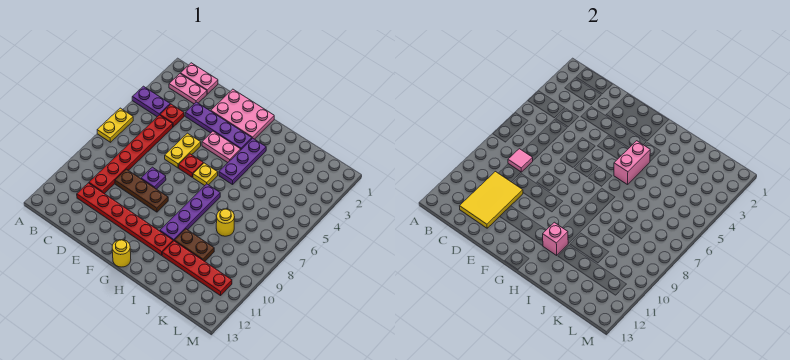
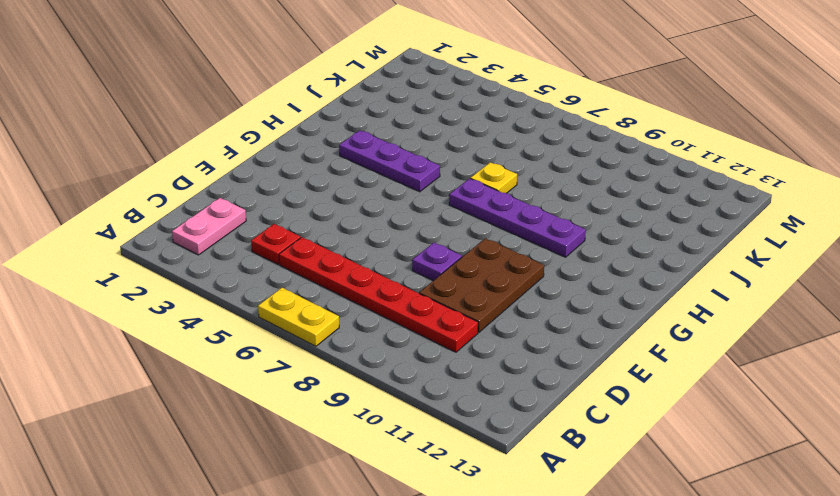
brown 2x3 plate [419,238,544,332] -> brown 1x3 plate [115,169,168,212]
yellow 1x1 plate [471,162,517,193] -> yellow 1x1 plate moved to [193,163,218,186]
none -> purple 1x2 plate [132,86,170,117]
none -> pink 1x2 plate [180,63,218,94]
none -> red 1x6 plate [77,183,173,255]

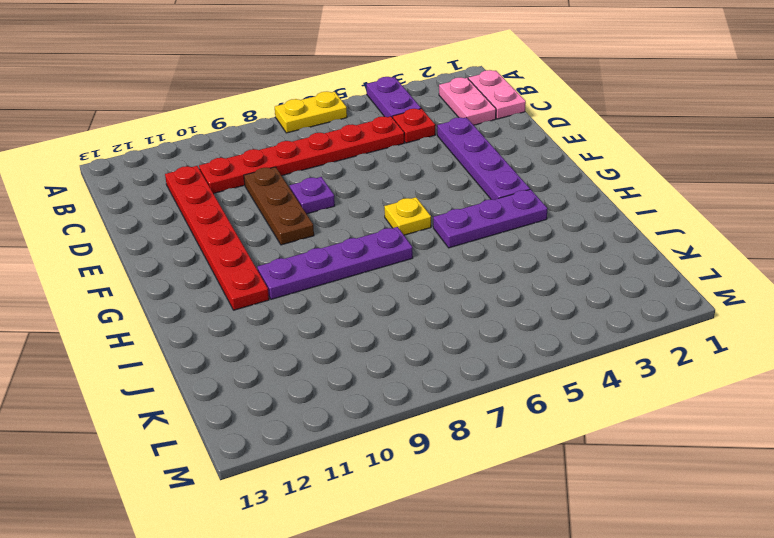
none -> pink 2x3 plate [211,89,274,139]
none -> yellow 1x2 plate [165,133,201,168]
none -> pink 1x2 plate [202,131,241,163]

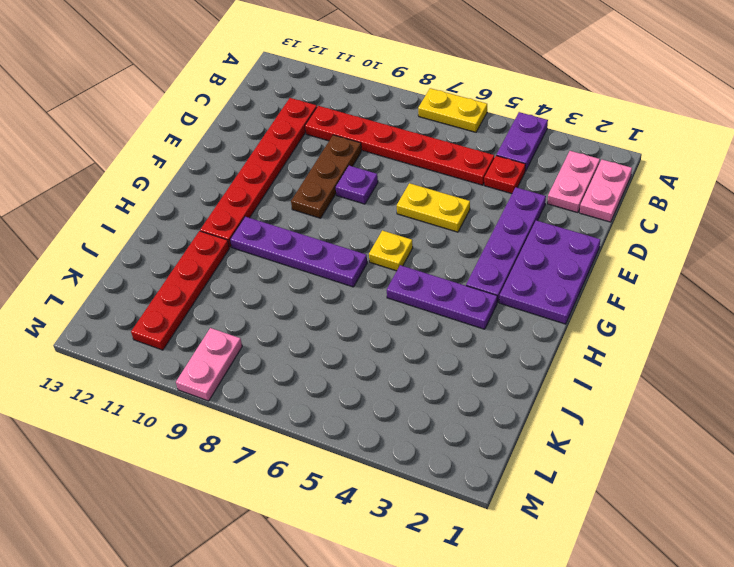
purple 2x3 plate [499,220,600,324] -> pink 2x3 plate [211,89,274,139]
pink 1x2 plate [176,328,242,401] -> pink 1x2 plate moved to [202,131,241,163]
none -> red 1x1 plate [179,154,203,177]
none -> yellow 1x1 round brick [112,240,131,267]
none -> brown 1x2 plate [174,229,214,261]

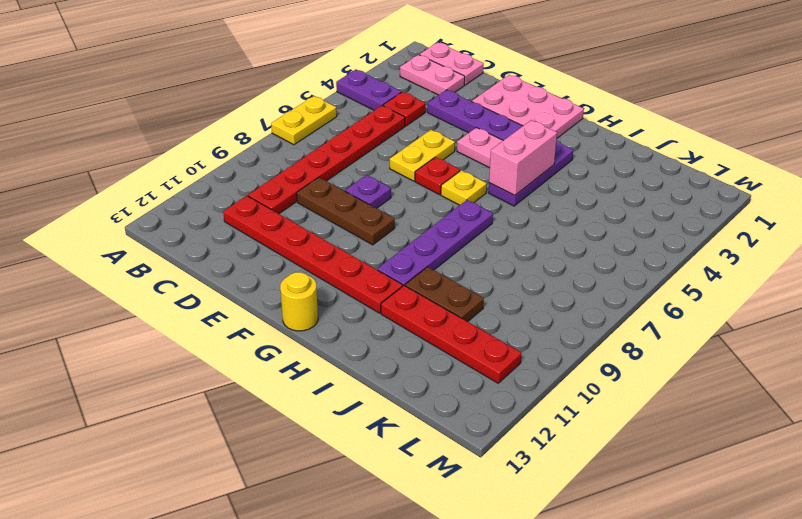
none -> yellow 1x1 round brick [216,209,235,236]
none -> pink 1x1 tile [508,149,533,172]
none -> yellow 2x3 tile [460,172,523,228]

